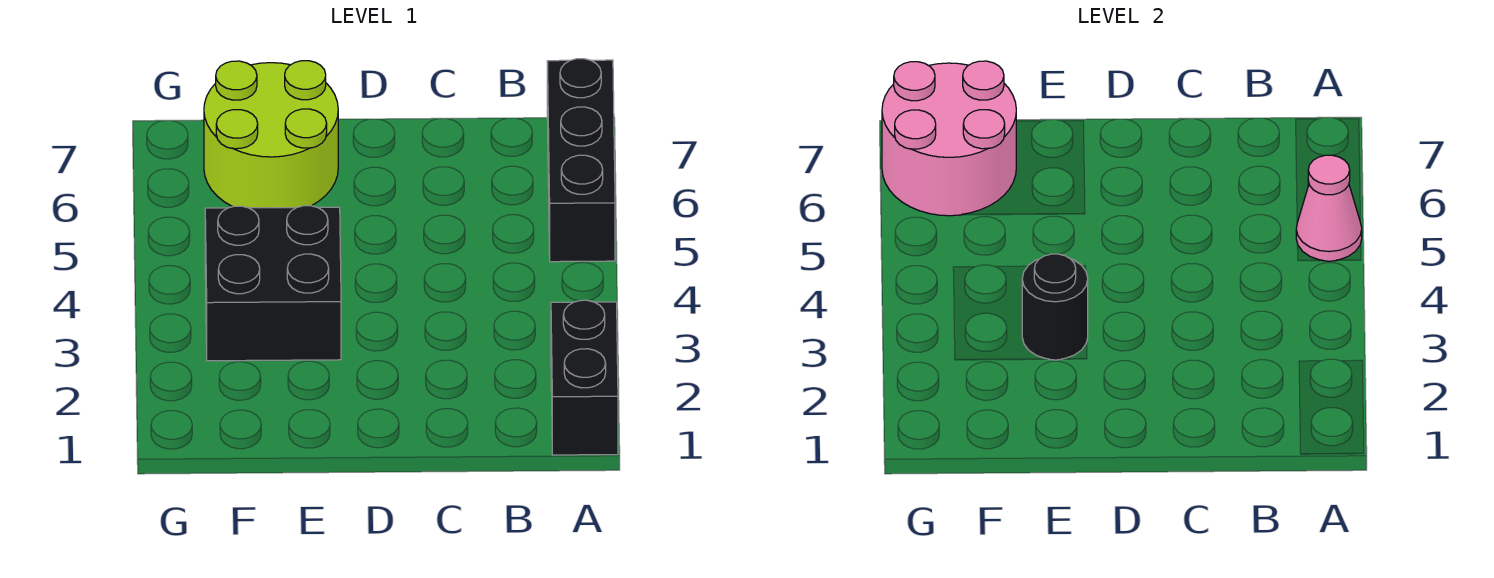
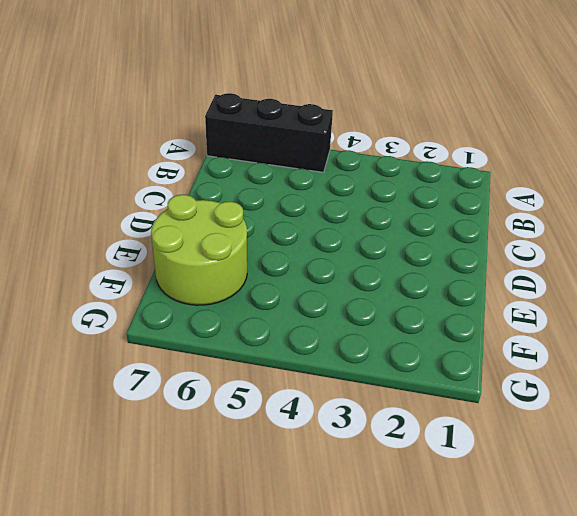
none -> black 1x2 brick [551,300,618,455]
none -> black 2x2 brick [205,206,341,361]

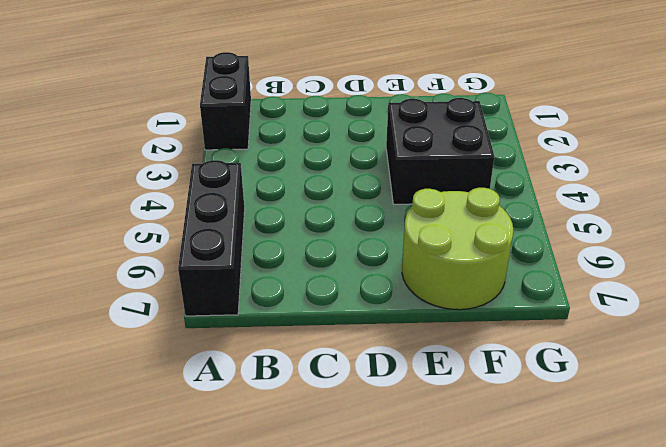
none -> pink 1x1 cone [1296,155,1362,261]
none -> black 1x1 round brick [1022,254,1088,360]

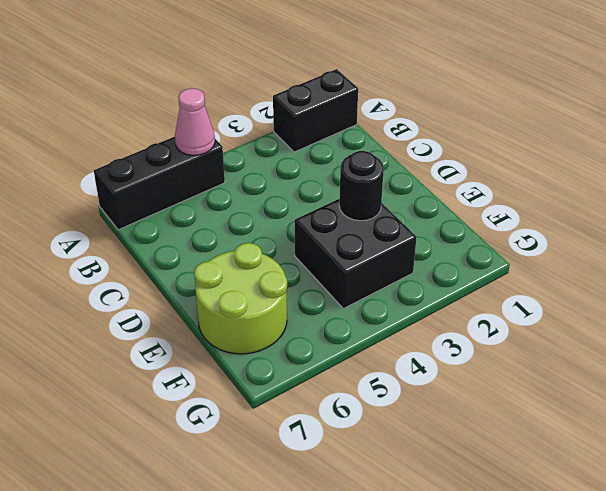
none -> pink 2x2 round brick [882,61,1016,216]

